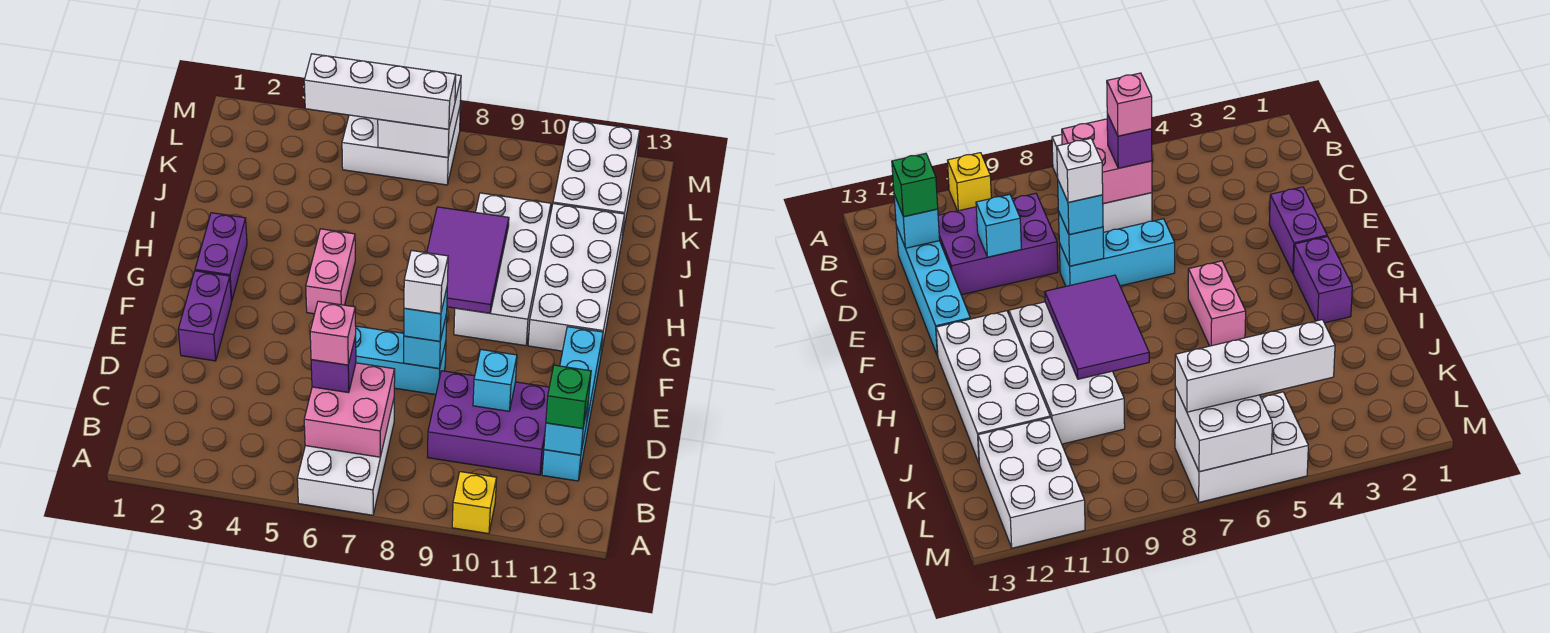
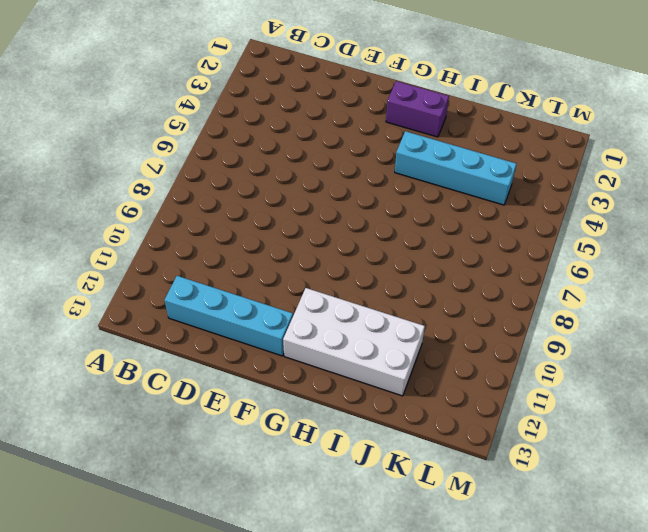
cyan 1x4 brick [395,131,516,205] -> none
none -> white 2x3 brick [297,400,394,515]
none -> yellow 1x1 brick [452,472,497,534]
none -> purple 2x3 brick [428,371,549,475]

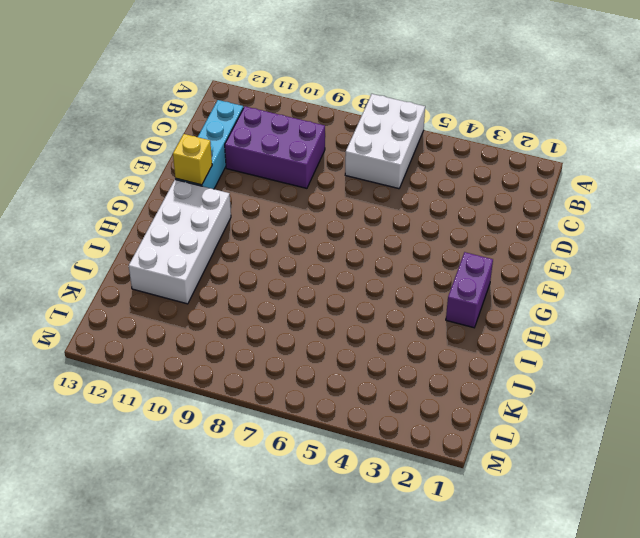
yellow 1x1 brick [173,134,212,185] -> yellow 1x1 brick moved to [452,472,497,534]
none -> purple 1x2 brick [178,271,231,361]
none -> cyan 1x3 brick [356,326,446,395]
none -> pink 1x2 brick [306,229,355,314]

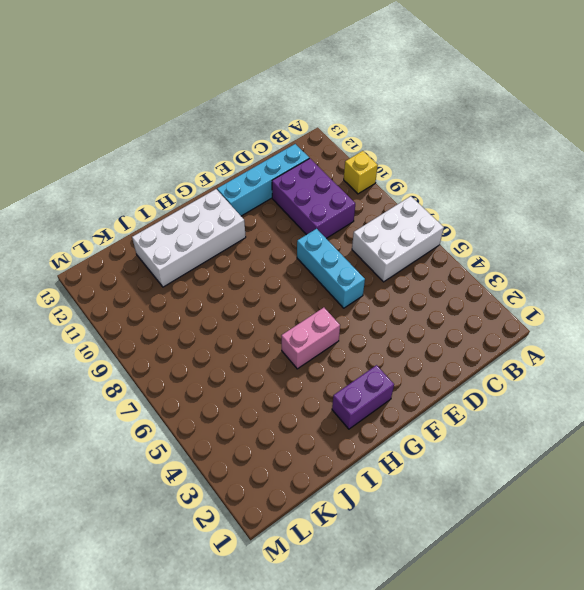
none -> purple 1x2 brick [178,271,231,361]
none -> white 2x4 brick [454,193,551,346]
none -> white 2x3 brick [553,120,640,237]

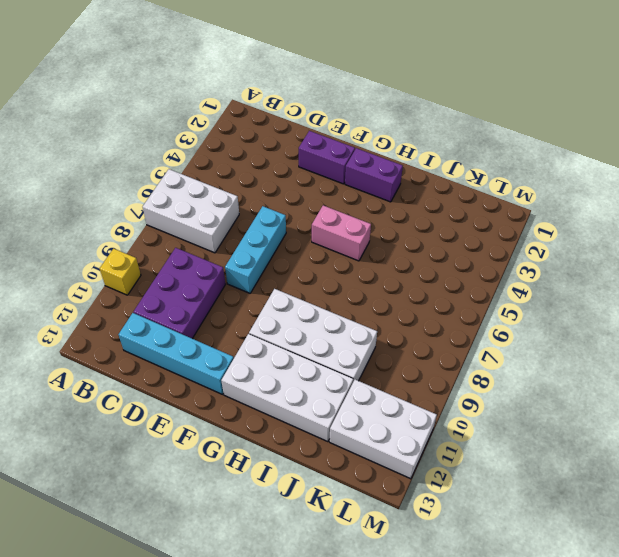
none -> white 2x3 brick [342,108,460,185]
none -> pink 2x2 brick [304,363,395,457]
none -> cyan 1x1 brick [544,400,589,455]

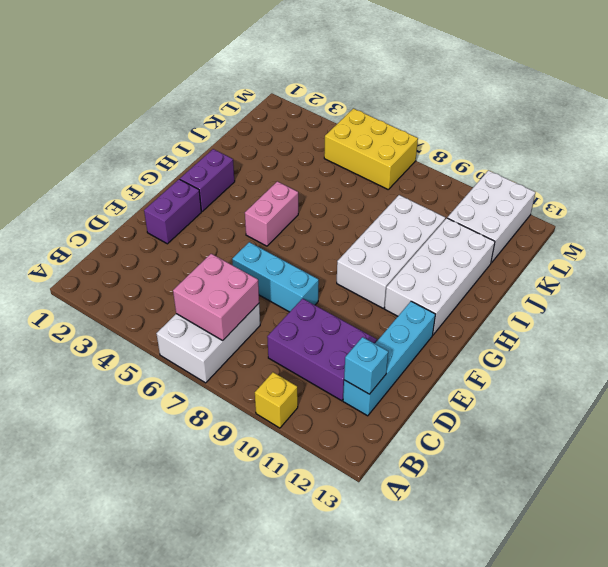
yellow 2x3 brick [324,109,418,189] -> white 2x3 brick [342,108,460,185]
none -> cyan 1x1 brick [473,350,517,411]
none -> cyan 1x1 brick [404,314,447,369]
none -> purple 2x3 tile [427,207,509,313]

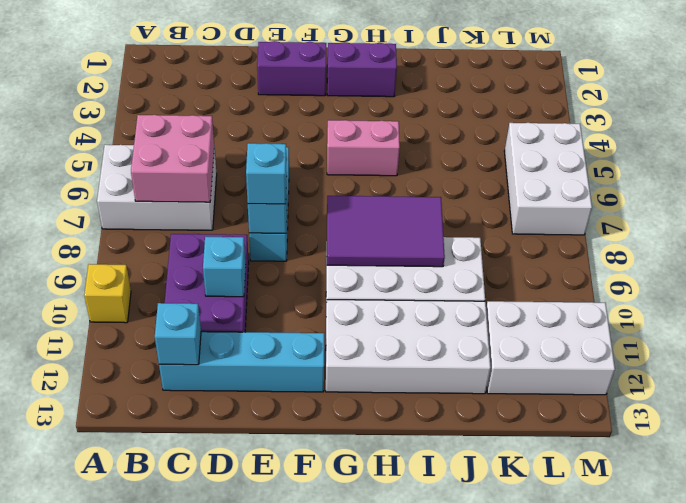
none -> white 2x2 brick [378,75,461,157]
none -> purple 1x1 brick [311,336,356,393]
none -> green 1x1 brick [546,365,591,428]

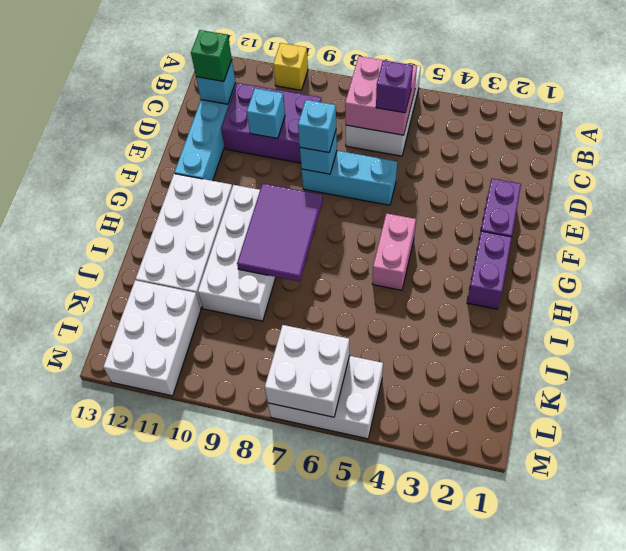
none -> white 1x4 brick [304,54,456,129]
none -> pink 1x1 brick [310,301,356,365]
none -> white 1x1 brick [404,250,448,314]

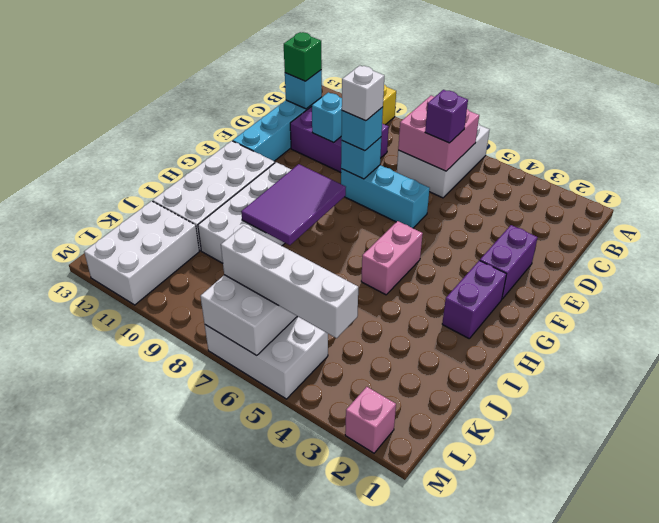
pink 1x1 brick [345,387,396,453] -> pink 1x1 brick moved to [310,301,356,365]

